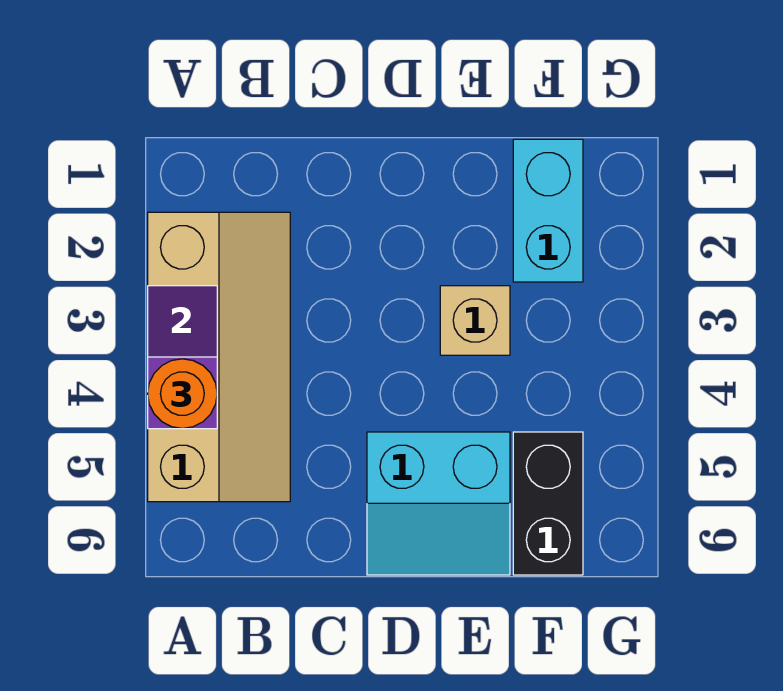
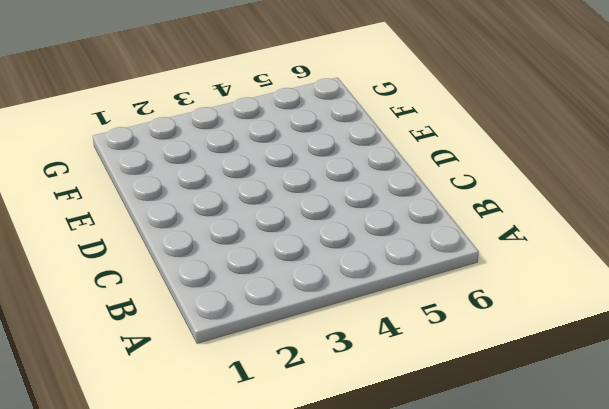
none -> tan 2x4 slope [148,212,290,502]
none -> cyan 2x2 slope [367,432,510,575]

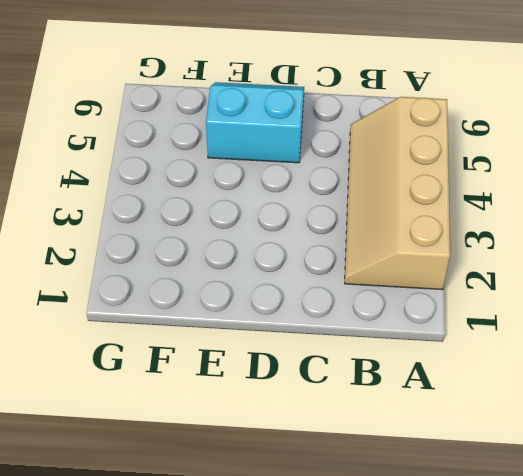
none -> tan 1x1 brick [440,286,510,355]
none -> cyan 1x2 brick [513,139,583,282]

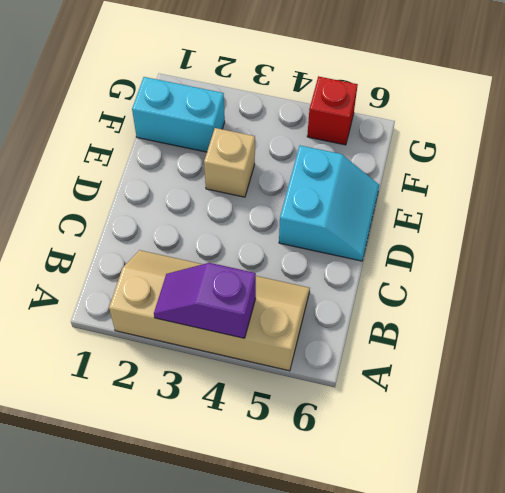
red 1x1 brick [307,76,358,145] -> none
none -> black 1x2 brick [513,432,583,575]
none -> orange 1x1 round brick [148,359,217,428]

